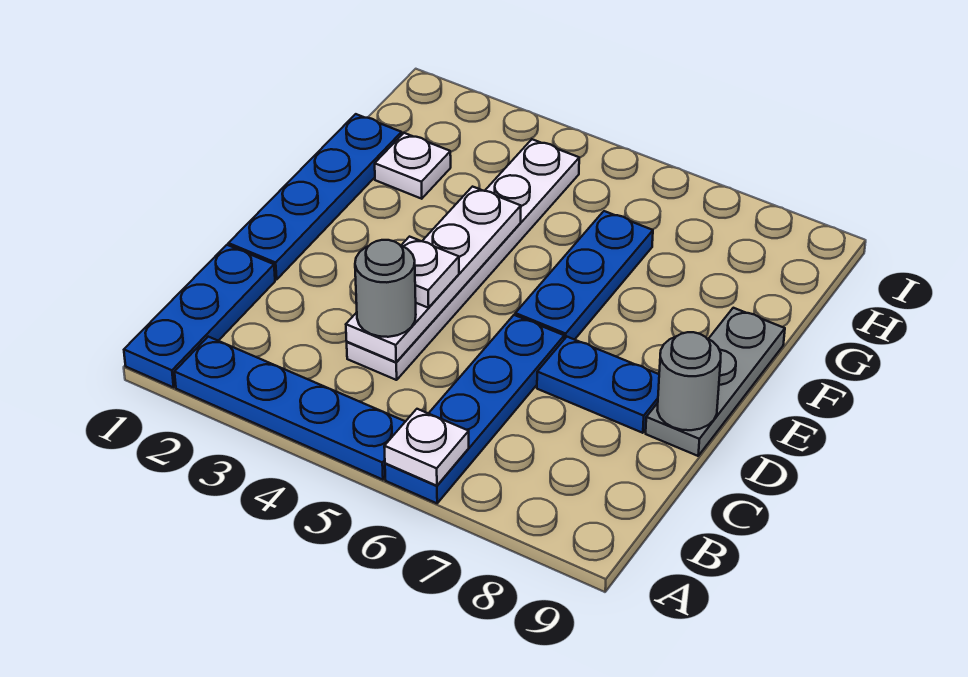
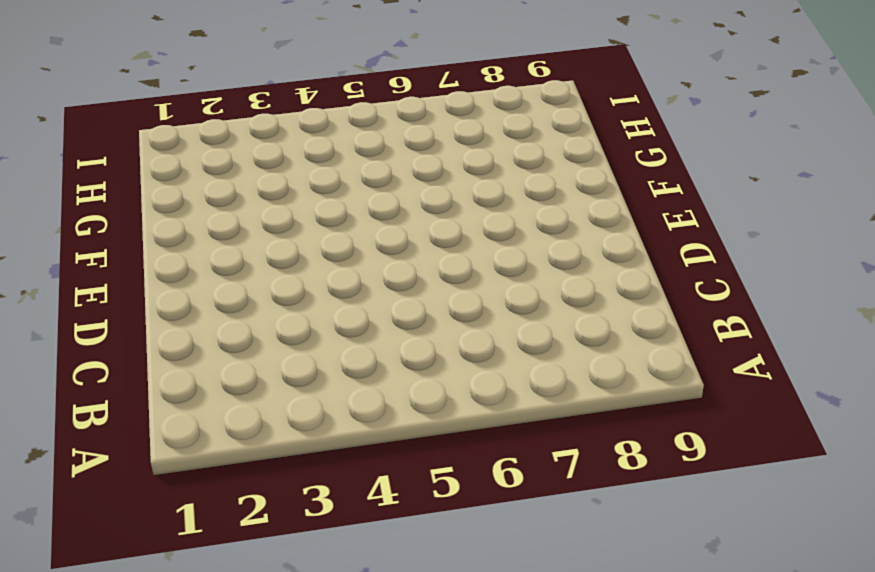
none -> blue 1x3 plate [124,245,275,387]
none -> blue 1x4 plate [175,337,406,480]
none -> blue 1x4 plate [385,315,564,503]

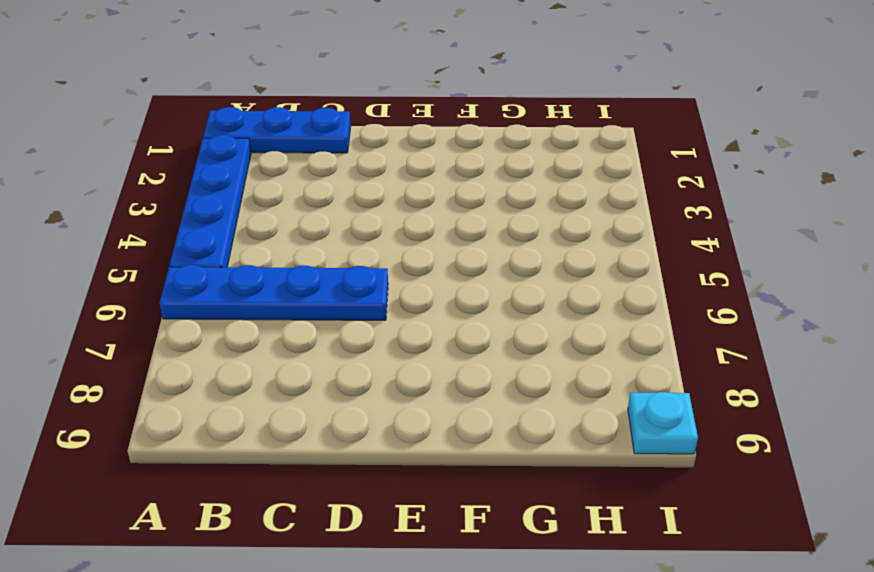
cyan 1x1 plate [628,392,698,454] -> none
none -> white 1x6 plate [347,139,579,380]
none -> blue 1x4 plate [228,114,402,280]
none -> blue 1x2 plate [537,337,659,433]

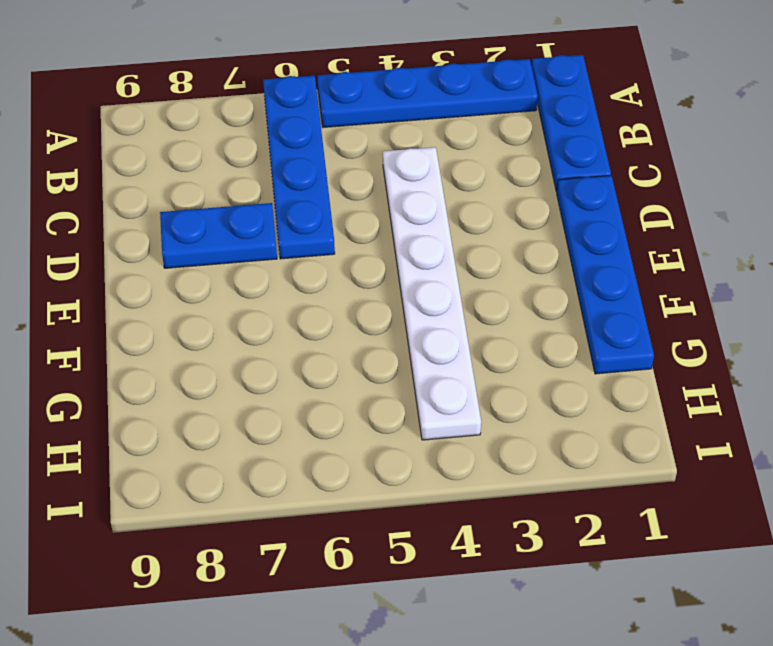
none -> grey 1x3 plate [646,308,785,456]
none -> blue 1x3 plate [515,211,653,340]
none -> white 1x1 plate [375,133,451,199]

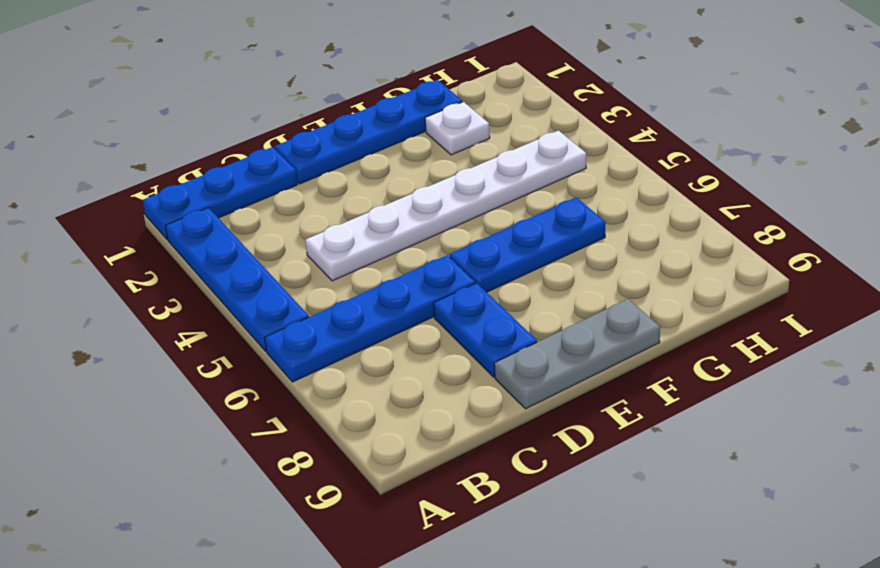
none -> white 1x1 plate [384,409,469,486]
none -> white 1x4 plate [346,187,521,362]
none -> grey 1x1 round brick [657,332,721,430]

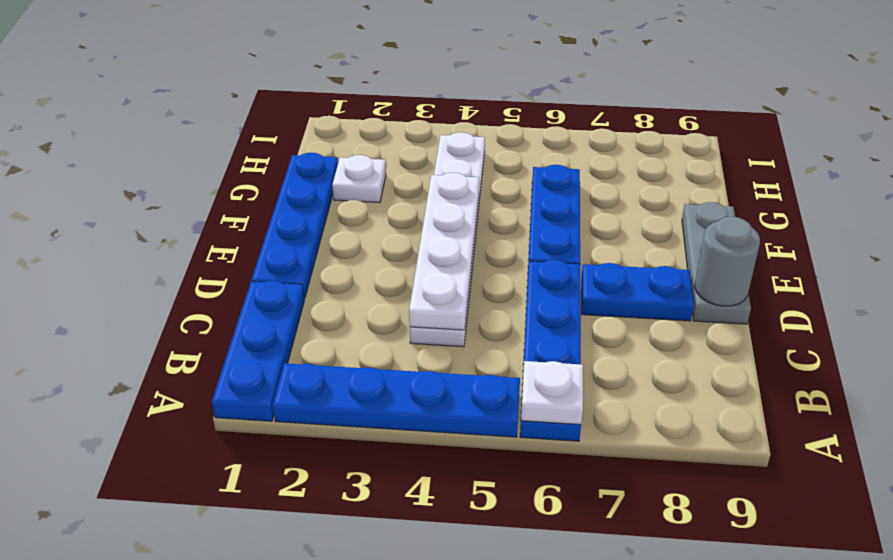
none -> grey 1x1 round brick [355,240,416,337]
none -> white 1x1 plate [401,237,459,308]

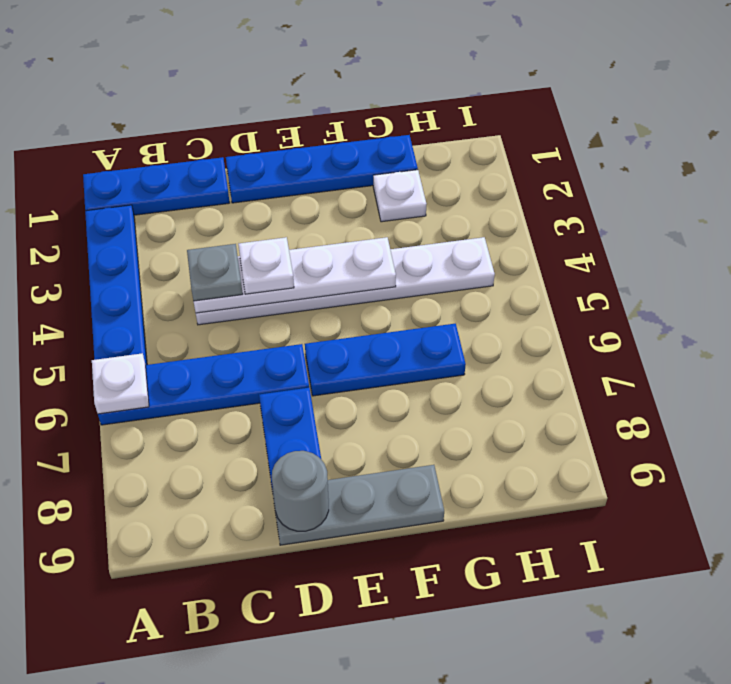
grey 1x1 plate [187,244,243,301] -> grey 1x1 round brick [355,240,416,337]

